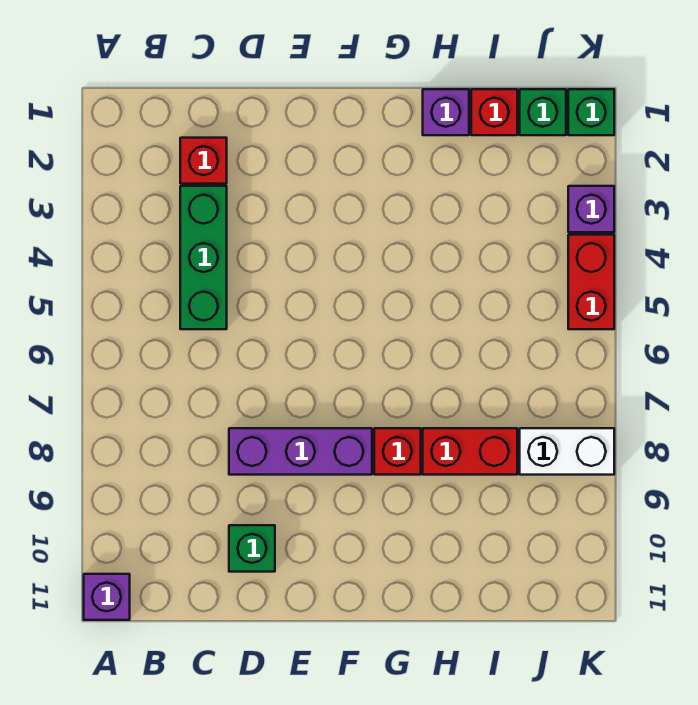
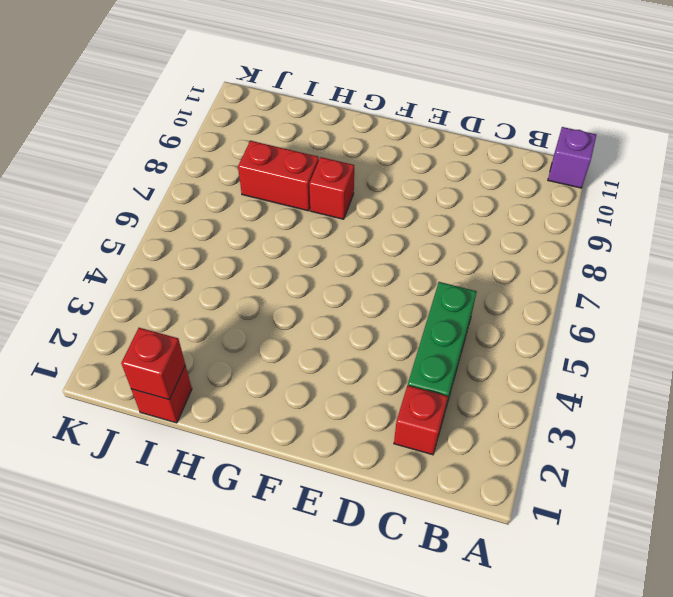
red 1x1 brick [121,328,185,400] -> none
none -> purple 1x3 brick [229,428,372,475]
none -> green 1x1 brick [229,525,275,572]
none -> purple 1x1 brick [423,89,469,135]

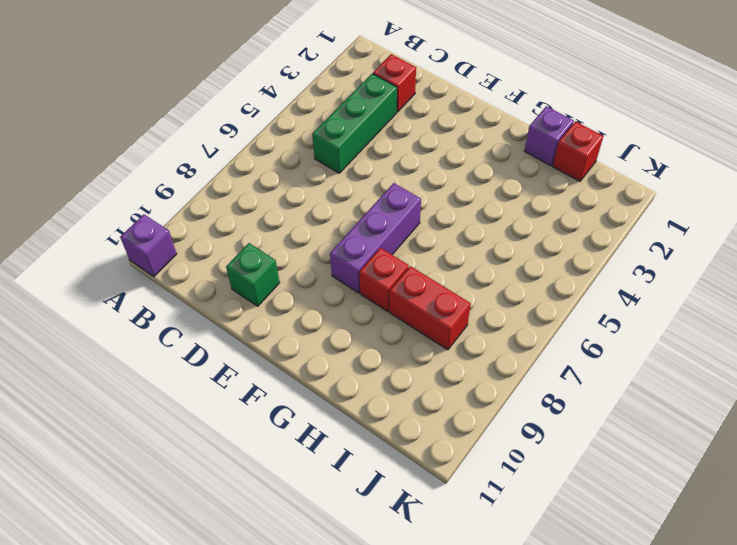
purple 1x3 brick [330,183,421,293] -> purple 1x3 brick turned to [229,428,372,475]
none -> green 1x1 brick [520,89,566,135]
none -> white 1x2 brick [520,428,614,475]
none -> green 1x1 brick [568,89,614,135]

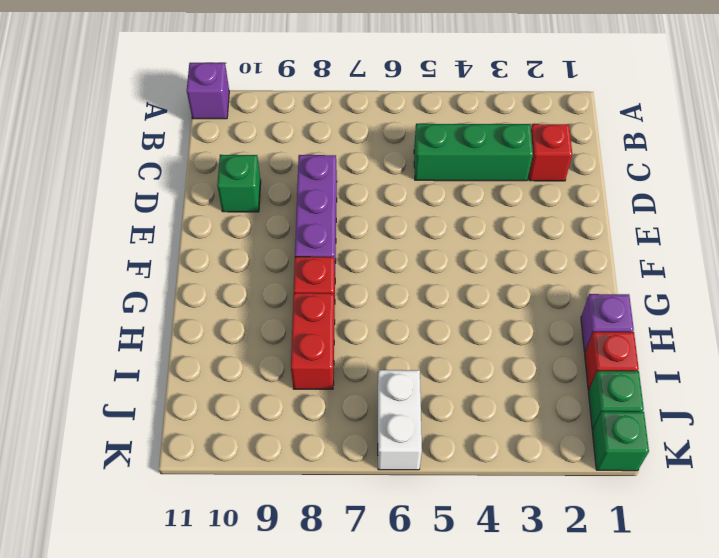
white 1x2 brick [378,370,422,470] -> white 1x2 brick moved to [520,428,614,475]
none -> purple 1x1 brick [568,186,614,232]
none -> red 1x2 brick [568,235,614,329]

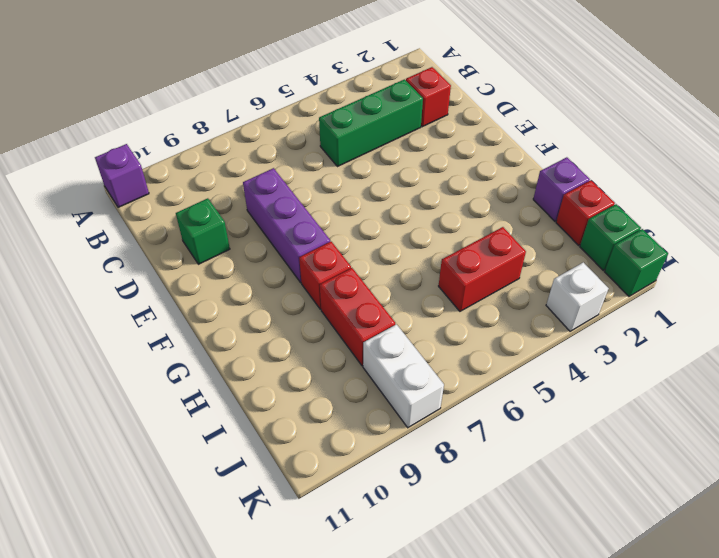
red 1x2 brick [439,227,526,311] -> red 1x2 brick moved to [568,235,614,329]
white 1x1 brick [546,262,609,331] -> purple 1x1 brick [568,186,614,232]

